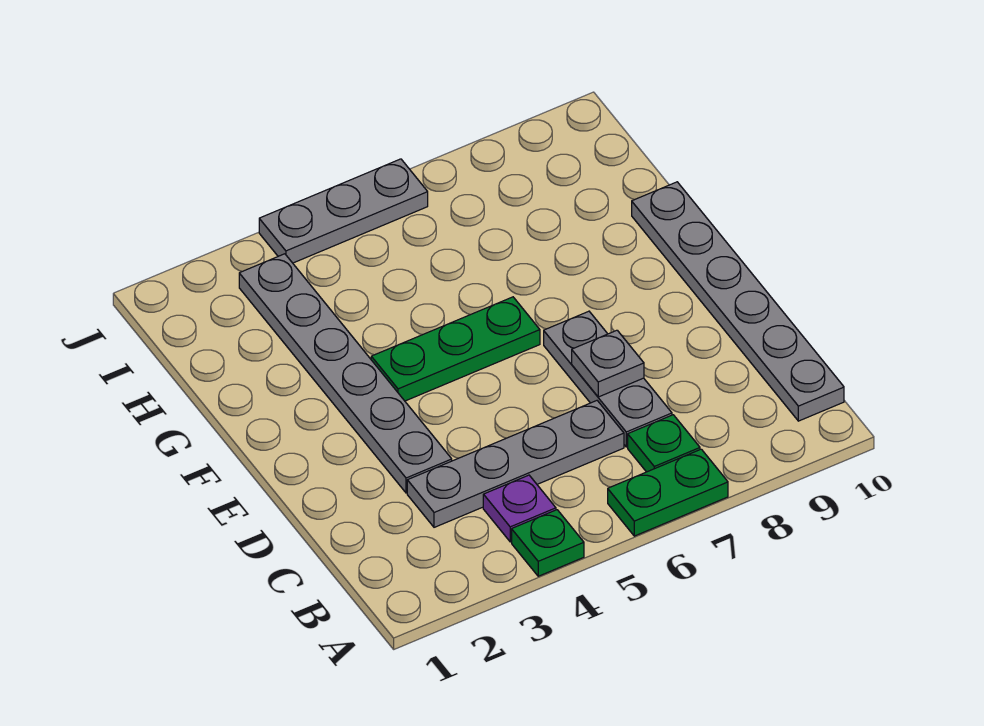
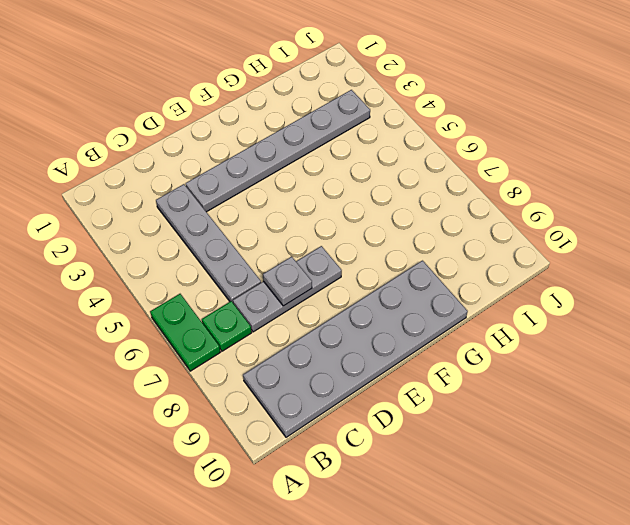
grey 2x6 plate [243,261,468,437] -> grey 1x6 plate [632,182,844,421]
none -> green 1x1 plate [512,510,584,576]
none -> purple 1x1 plate [483,475,556,542]

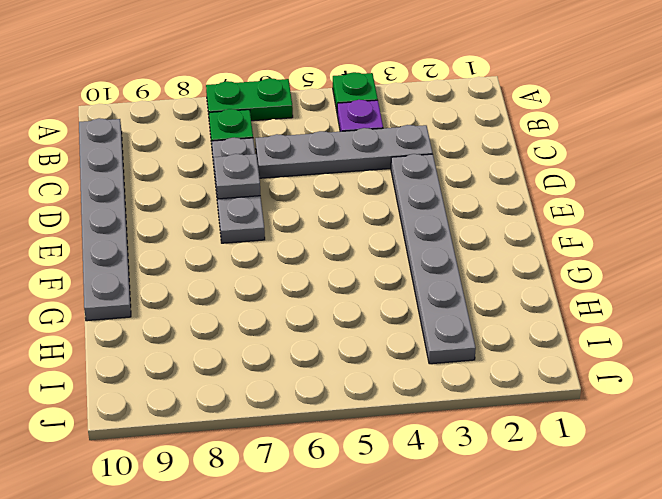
none -> green 1x3 plate [371,297,540,401]
none -> grey 1x3 plate [259,159,428,263]

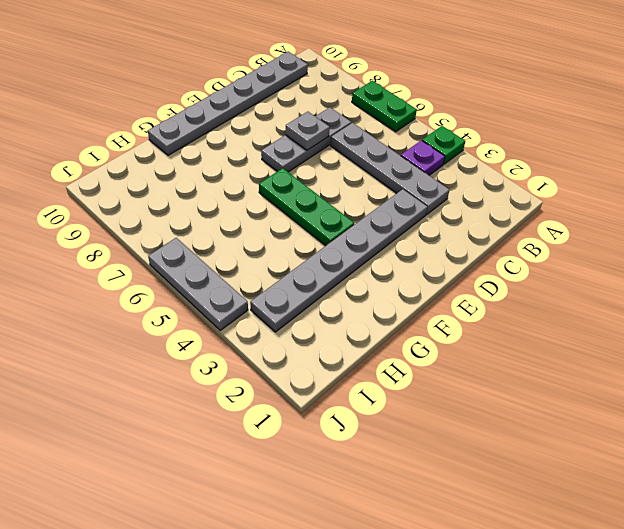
none -> green 1x1 plate [628,415,700,472]

